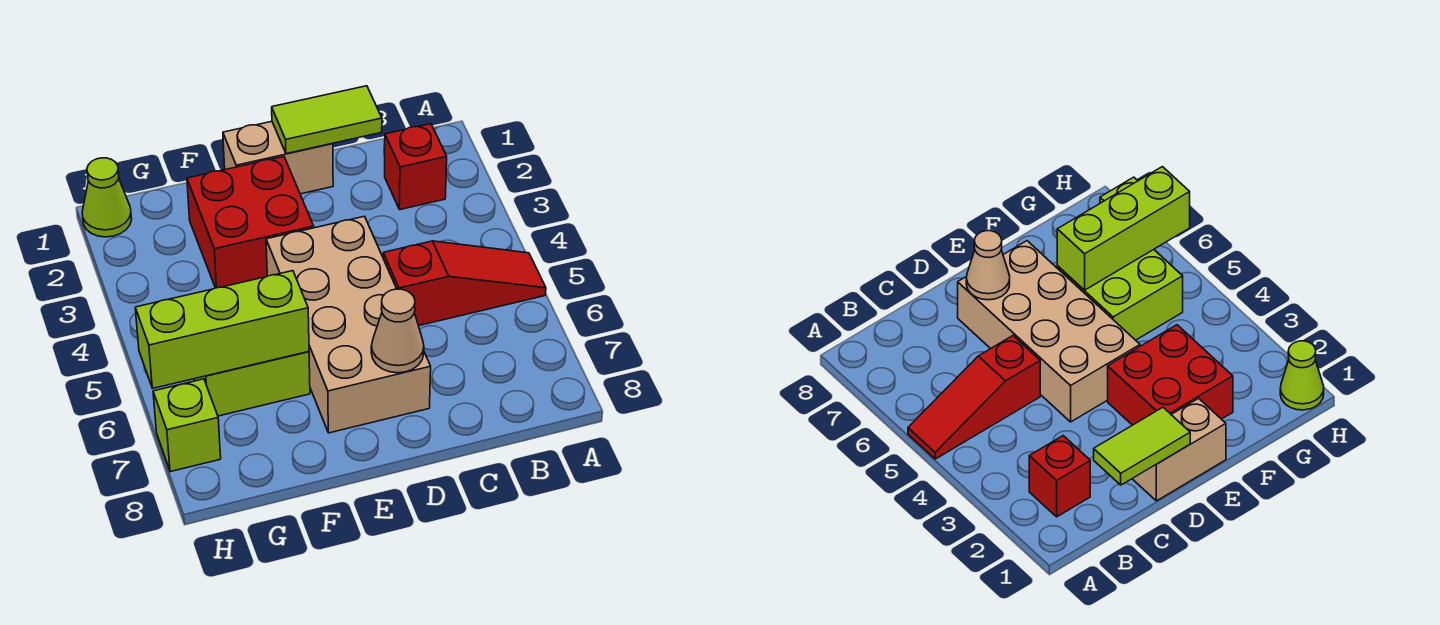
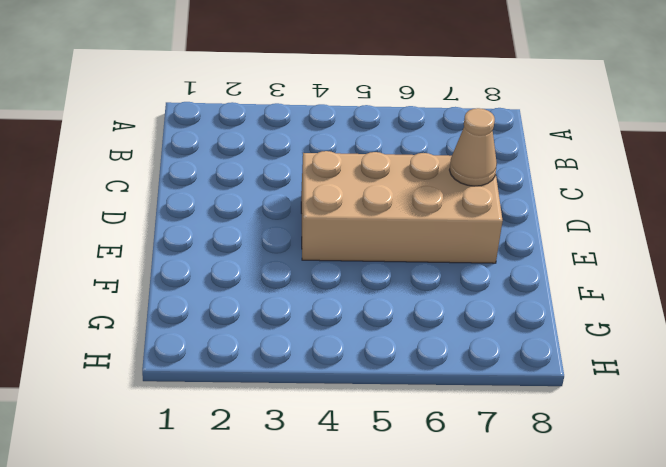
none -> red 1x3 slope [383,241,546,326]
none -> red 1x1 brick [384,124,447,210]

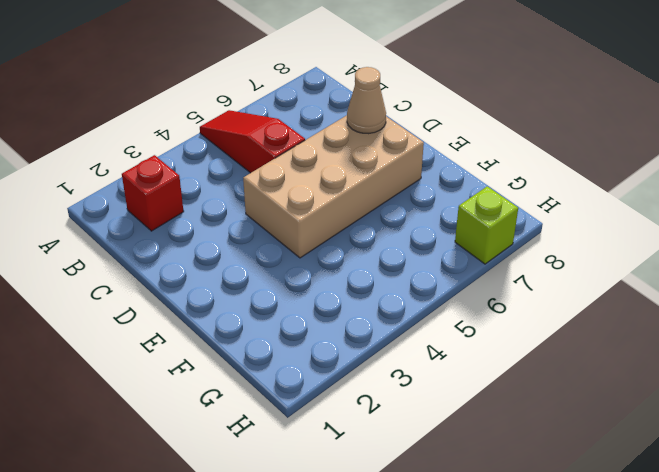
none -> tan 1x2 brick [223,122,333,194]
none -> red 2x2 brick [187,157,314,288]

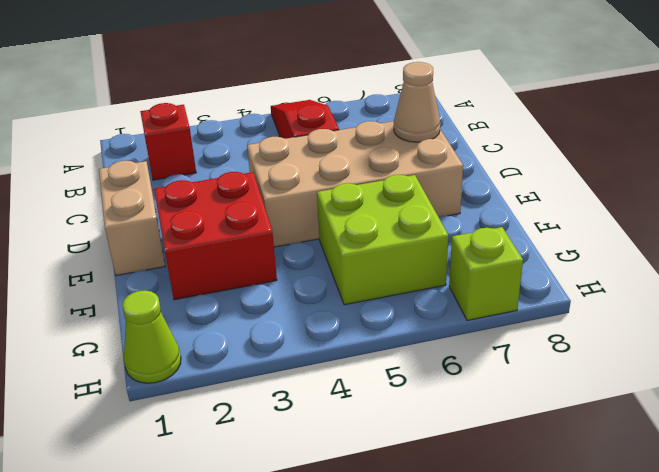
none -> lime 1x2 tile [272,86,382,154]
none -> lime 1x3 brick [135,271,309,388]

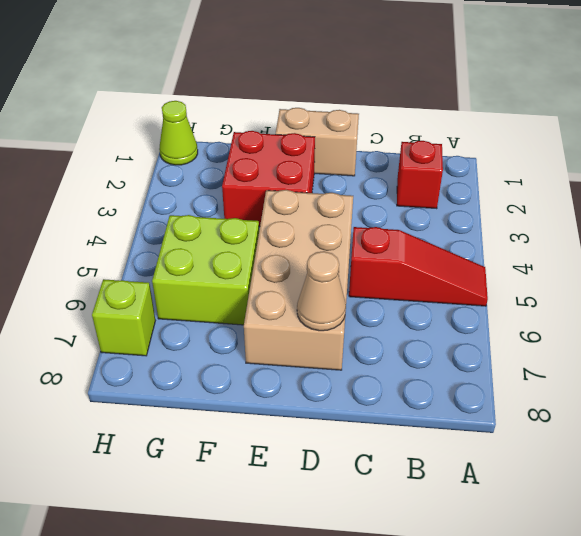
none -> lime 1x2 tile [272,86,382,154]
none -> lime 1x3 brick [135,271,309,388]

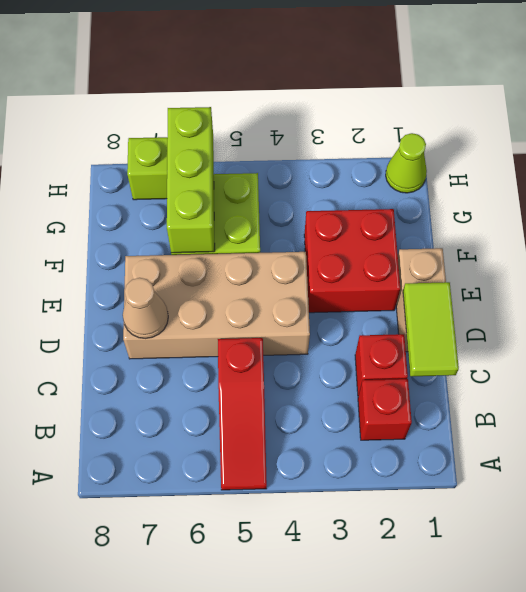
red 1x1 brick [355,334,408,396] -> none

